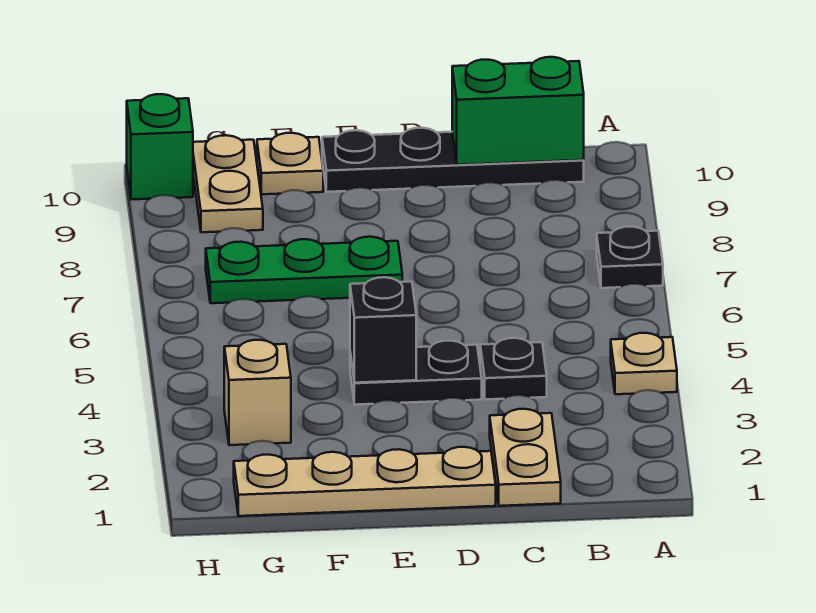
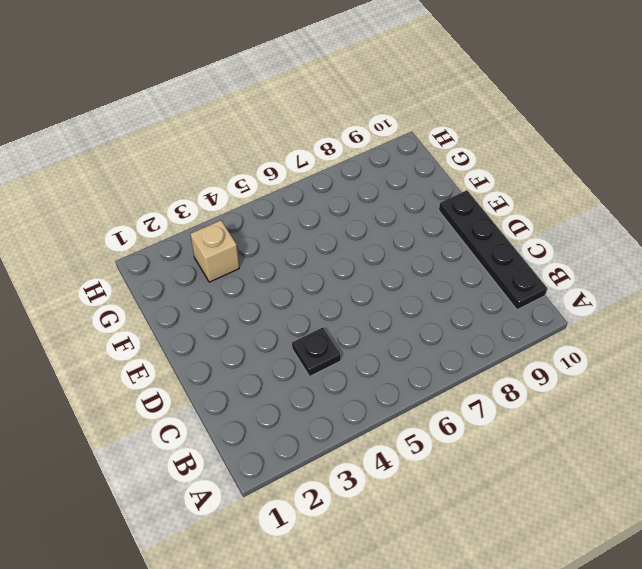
none -> tan 1x1 plate [611,333,677,394]
none -> black 1x1 plate [597,227,663,288]
none -> tan 1x2 plate [490,409,561,506]

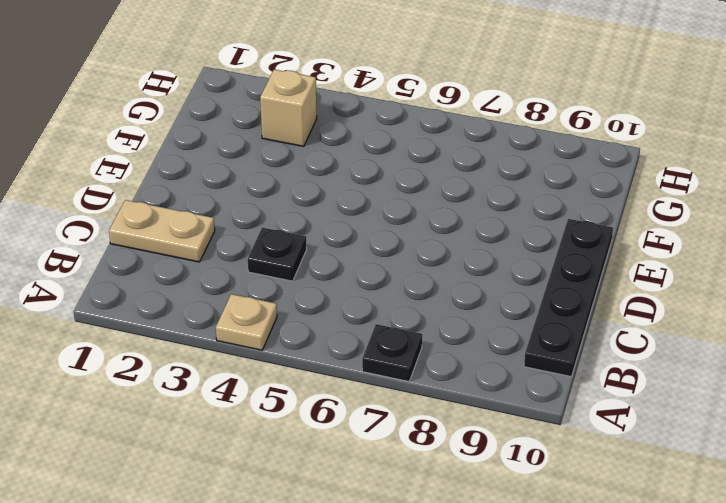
none -> tan 1x4 plate [234,447,496,516]
none -> black 1x2 plate [350,341,482,405]
none -> green 1x3 plate [206,237,402,303]

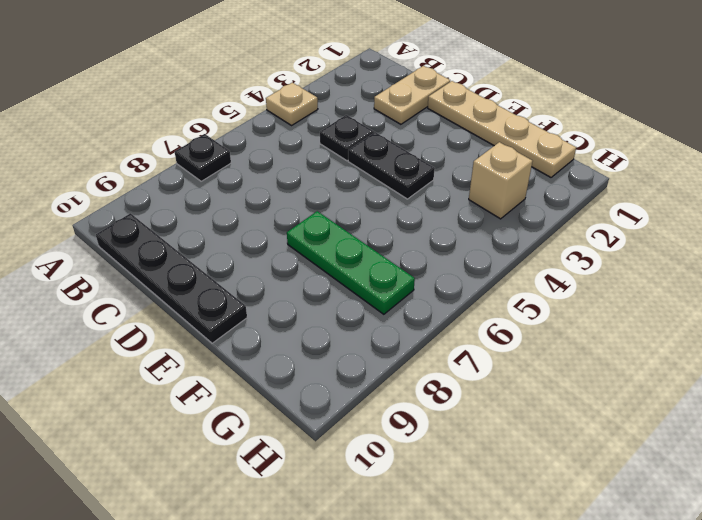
none -> tan 1x1 plate [257,133,323,194]
none -> tan 1x2 plate [193,135,263,232]
none -> green 1x1 brick [127,94,193,200]

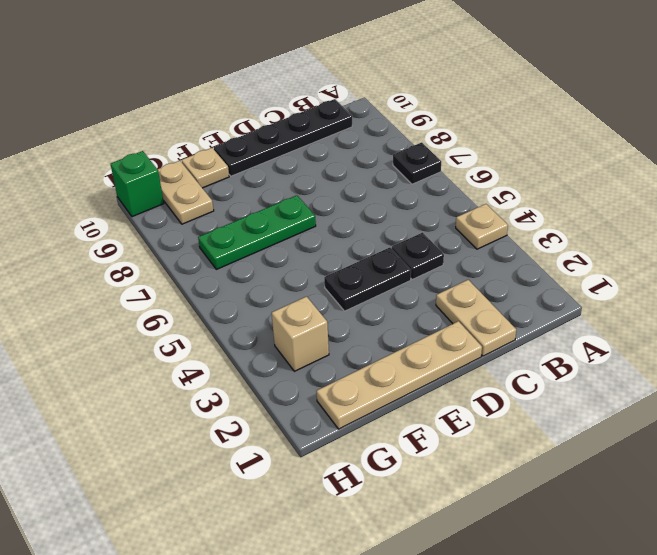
none -> green 1x2 brick [452,57,584,165]
none -> black 1x1 brick [350,277,416,383]

